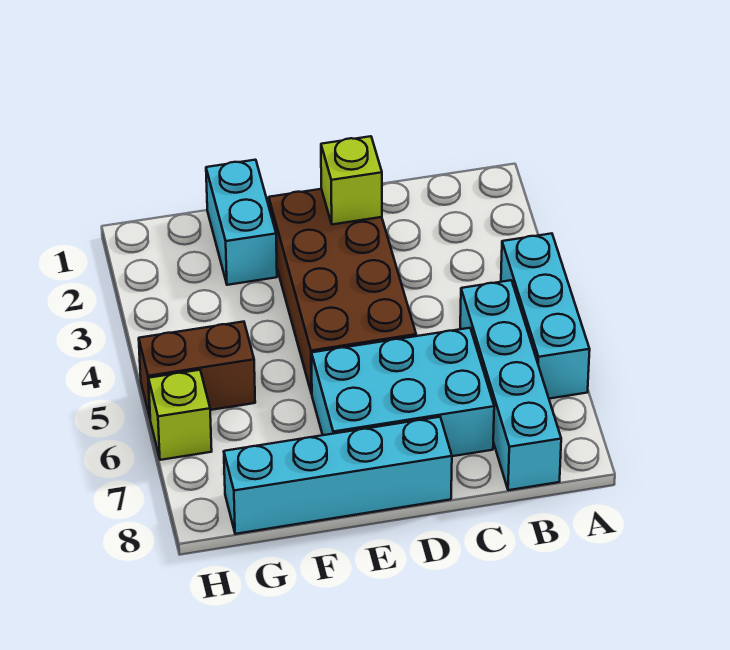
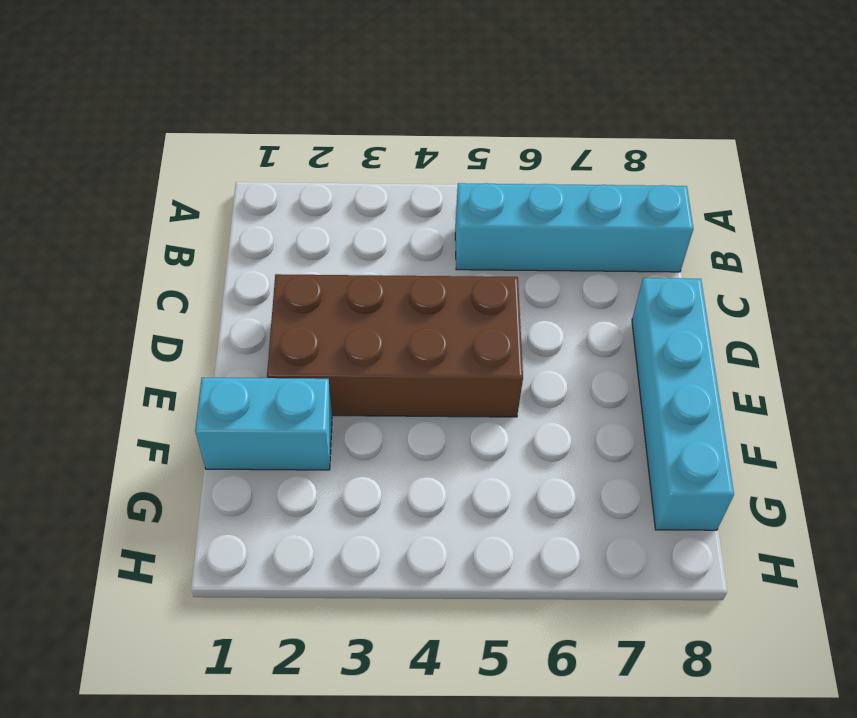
none -> cyan 1x3 brick [501,233,590,399]
none -> cyan 2x3 brick [311,328,494,456]

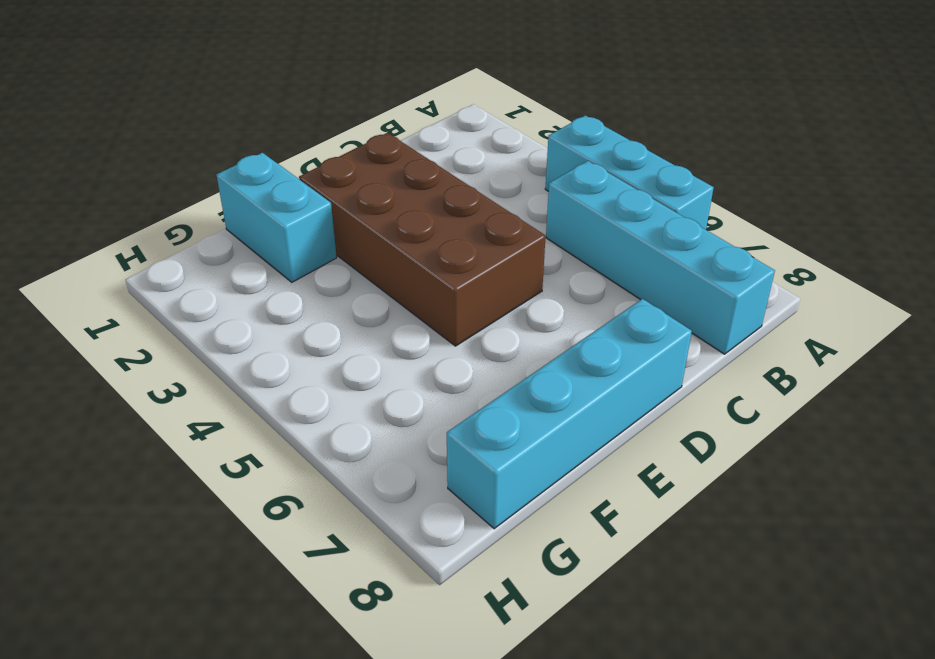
none -> cyan 2x3 brick [311,328,494,456]
none -> brown 1x2 brick [139,322,255,417]

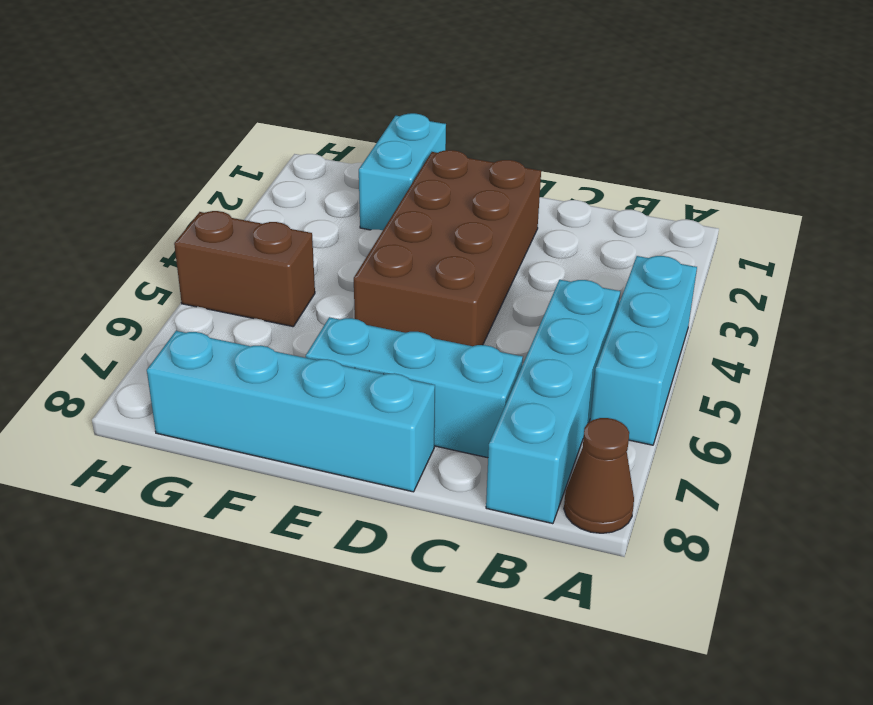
brown 1x1 cone [564,418,634,533] -> none
cyan 1x3 brick [306,317,523,458] -> cyan 2x3 brick [311,328,494,456]
none -> lime 1x1 brick [149,370,212,460]
none -> lime 1x1 brick [321,136,382,224]

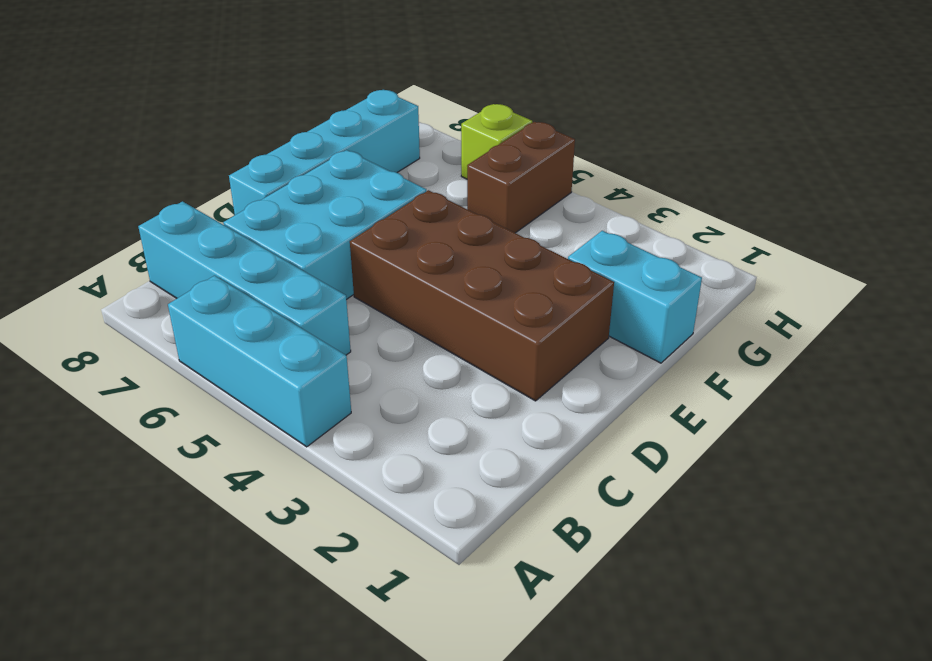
none -> lime 1x1 brick [321,136,382,224]

